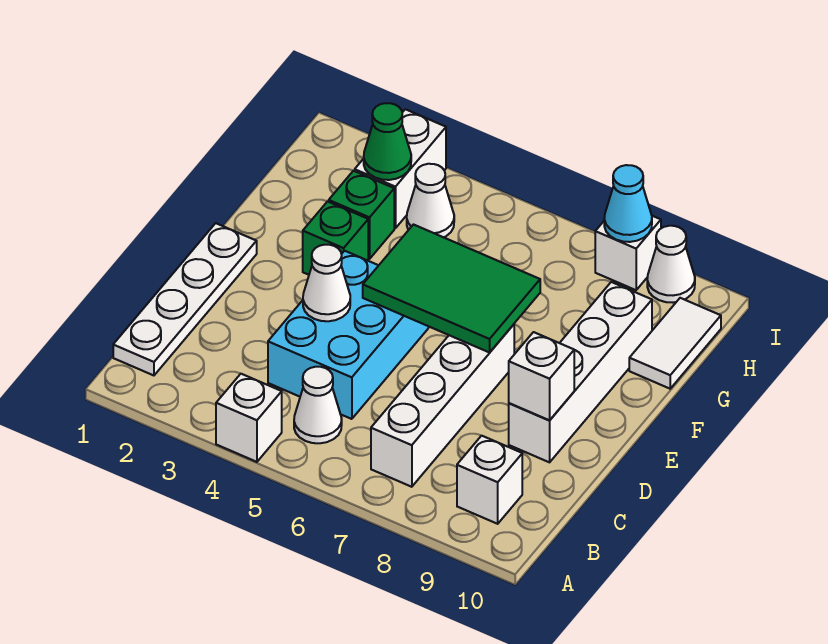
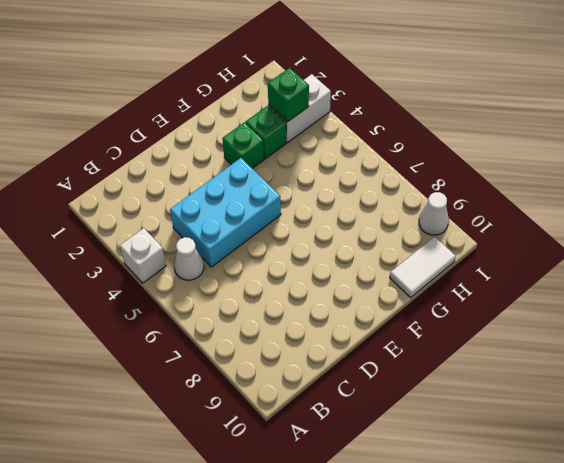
green 1x1 brick [268,68,309,122] -> green 1x1 cone [364,103,411,180]
none -> white 1x4 plate [113,223,257,375]
none -> white 1x4 brick [371,324,514,487]
none -> white 1x1 brick [457,436,522,524]

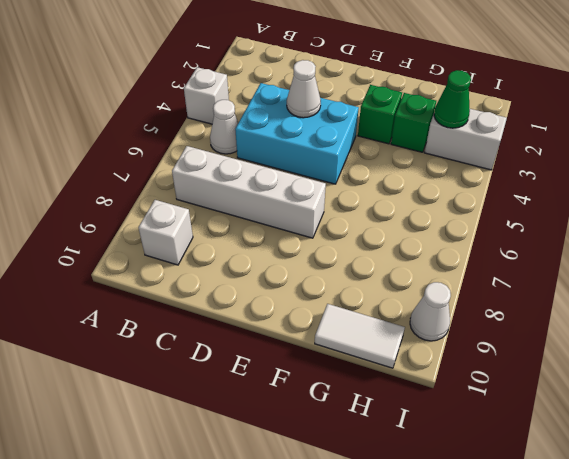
none -> white 1x4 plate [113,223,257,375]
none -> white 1x4 brick [509,282,652,462]
none -> white 1x1 cone [407,164,454,237]

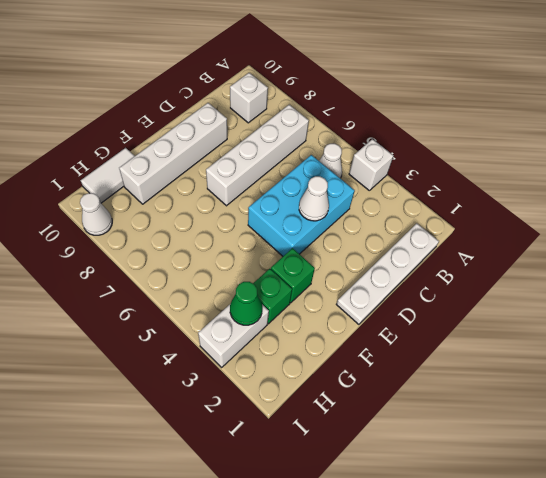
none -> white 1x1 cone [407,164,454,237]
none -> white 1x1 brick [595,216,661,290]
none -> white 1x1 brick [509,332,574,420]

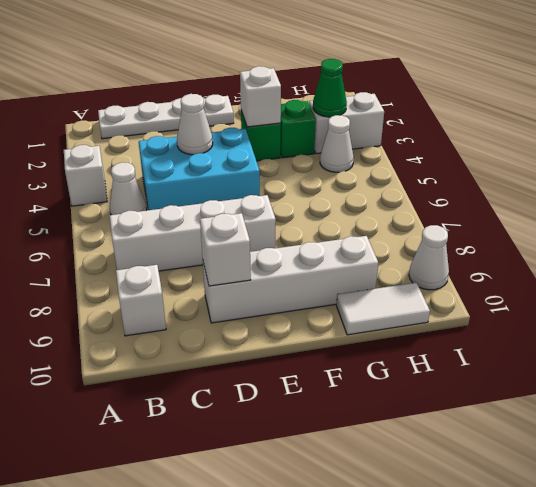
white 1x1 brick [240,66,281,127] -> white 1x1 brick moved to [595,216,661,290]
none -> green 2x3 tile [363,225,540,353]
none -> cyan 1x1 cone [604,165,652,242]

